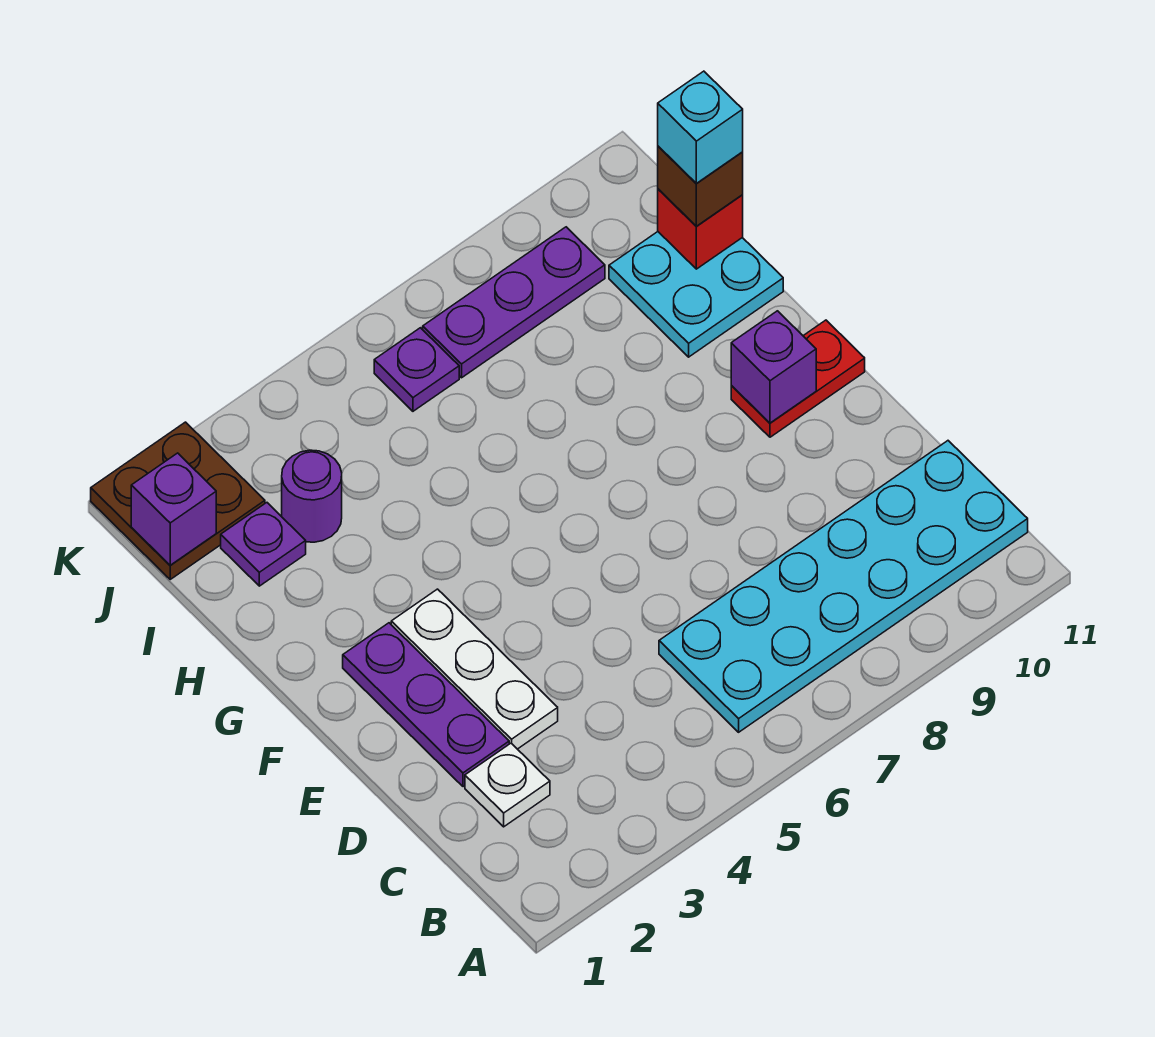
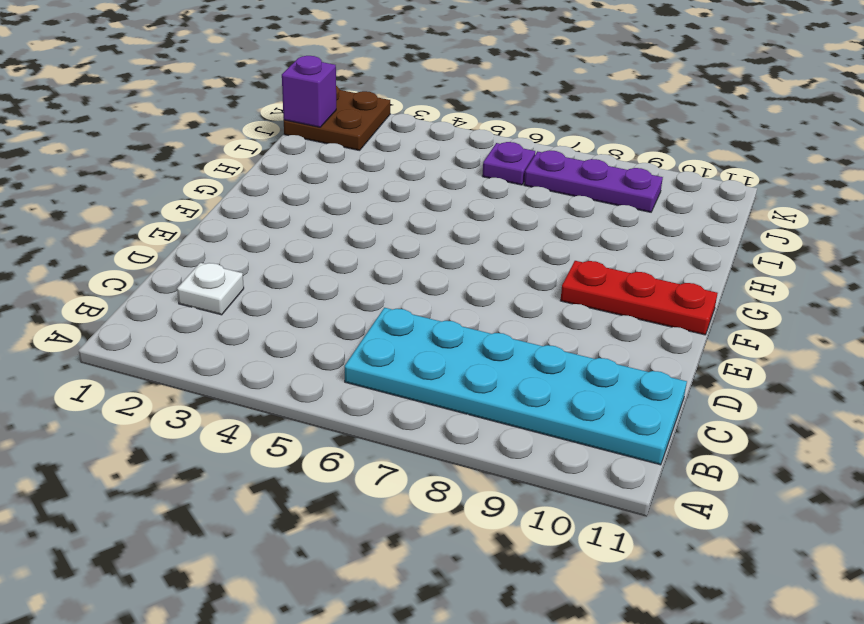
red 1x3 plate [560,261,718,335] -> red 1x2 plate [731,320,865,437]
none -> purple 1x3 plate [343,623,509,787]
none -> white 1x3 plate [391,589,558,749]
none -> cyan 2x2 plate [609,232,783,357]

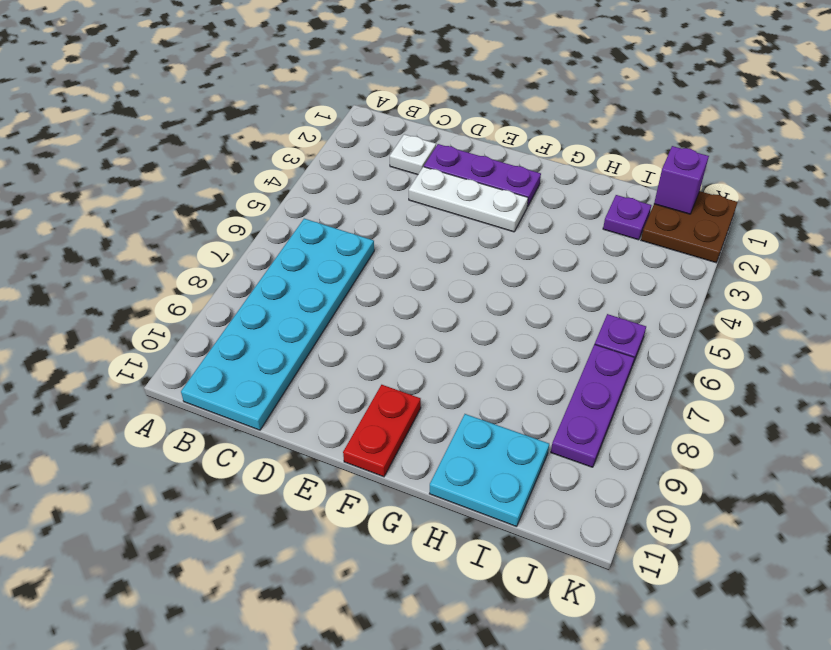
none -> purple 1x1 round brick [282,450,342,542]
none -> purple 1x1 brick [731,311,816,423]
none -> red 1x1 brick [658,189,743,269]

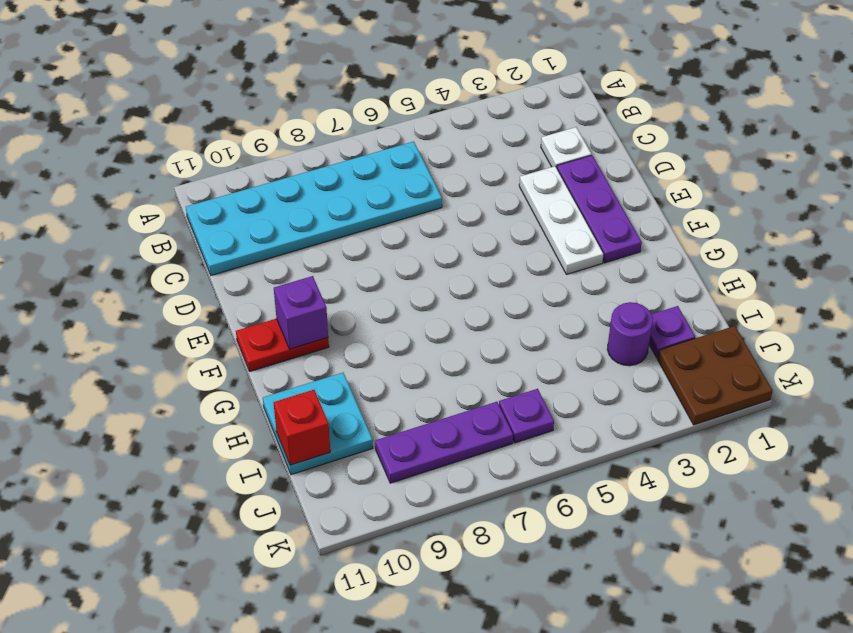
none -> purple 1x1 brick [131,453,216,565]
none -> brown 1x1 brick [658,146,743,226]
none -> cyan 1x1 brick [658,71,743,183]

